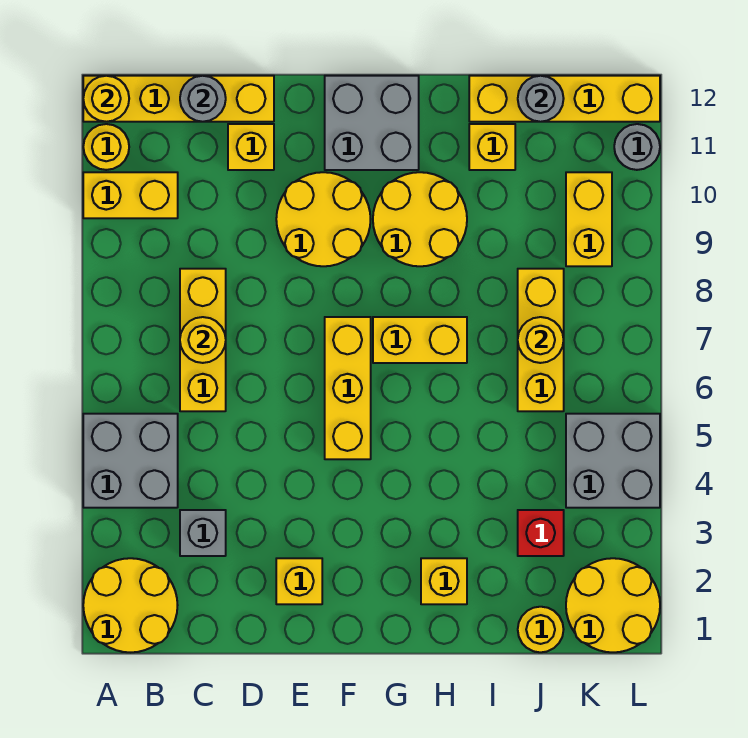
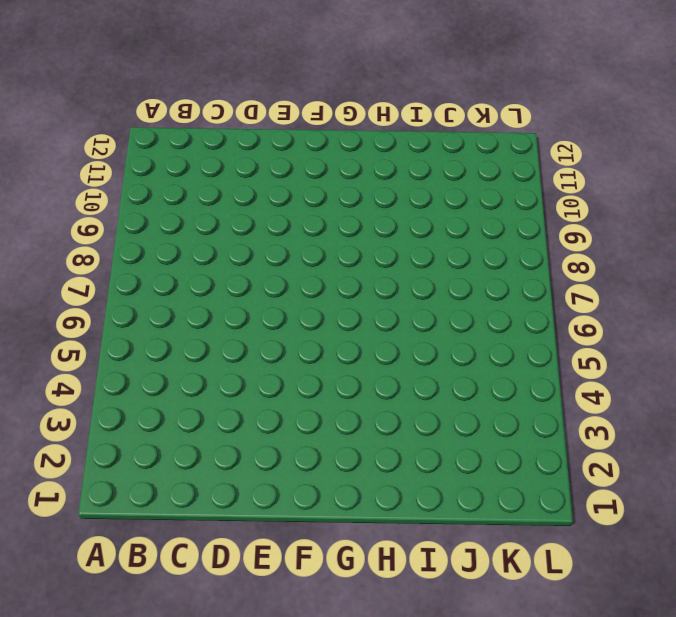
none -> yellow 2x2 round brick [83,558,178,652]
none -> grey 2x2 brick [83,414,178,508]
none -> yellow 1x2 brick [83,172,178,218]

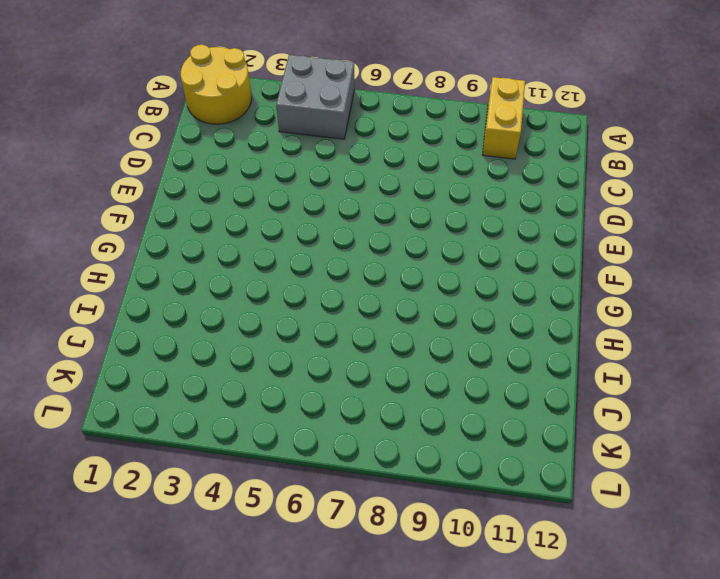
none -> yellow 1x1 round brick [83,124,129,170]
none -> yellow 1x4 brick [83,76,274,122]
none -> grey 1x1 brick [180,510,226,556]

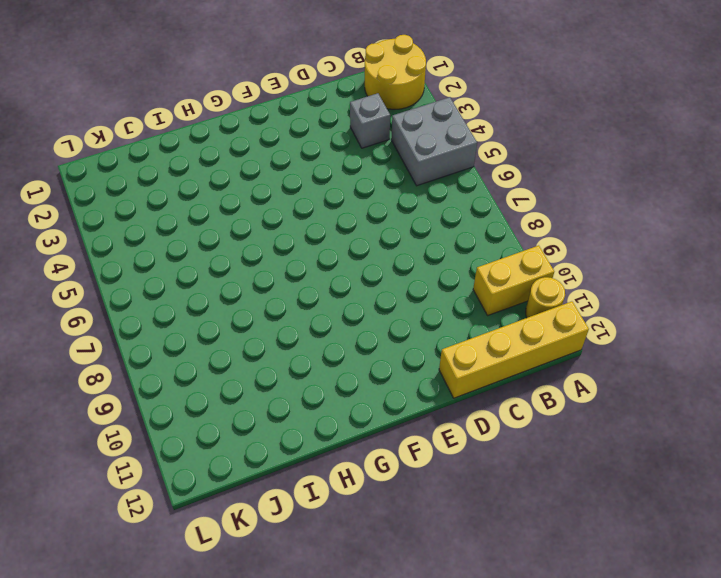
none -> yellow 1x3 brick [180,269,226,411]
none -> yellow 1x1 brick [228,124,274,170]
none -> yellow 1x1 brick [276,558,322,604]

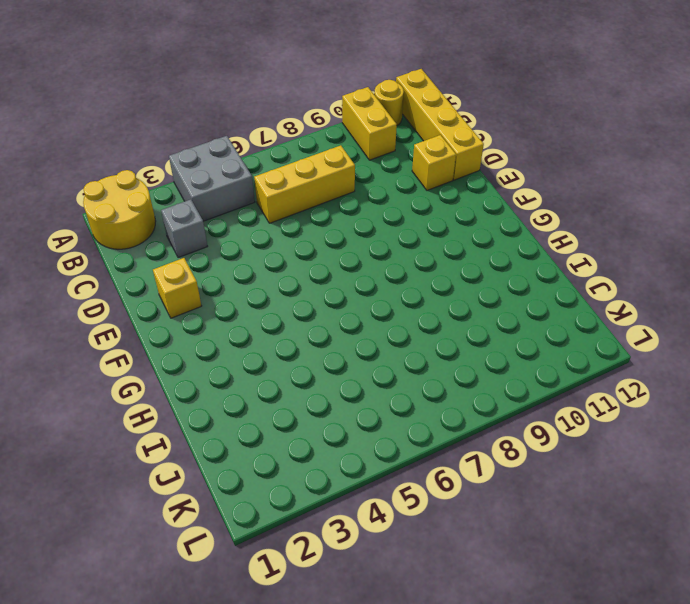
none -> yellow 2x2 round brick [276,172,371,266]
none -> yellow 1x3 brick [325,317,371,459]
none -> grey 2x2 brick [325,76,419,170]

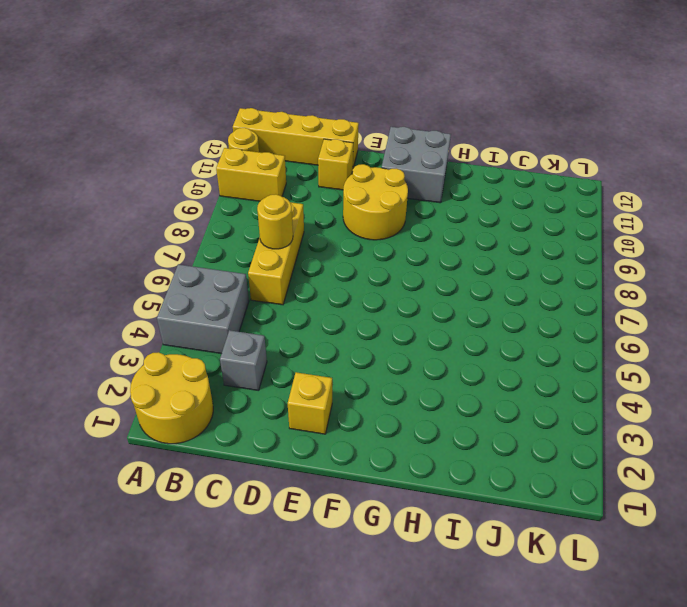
none -> yellow 1x3 brick [325,317,371,459]
none -> yellow 1x2 brick [373,317,467,363]
none -> yellow 2x2 round brick [373,172,467,266]

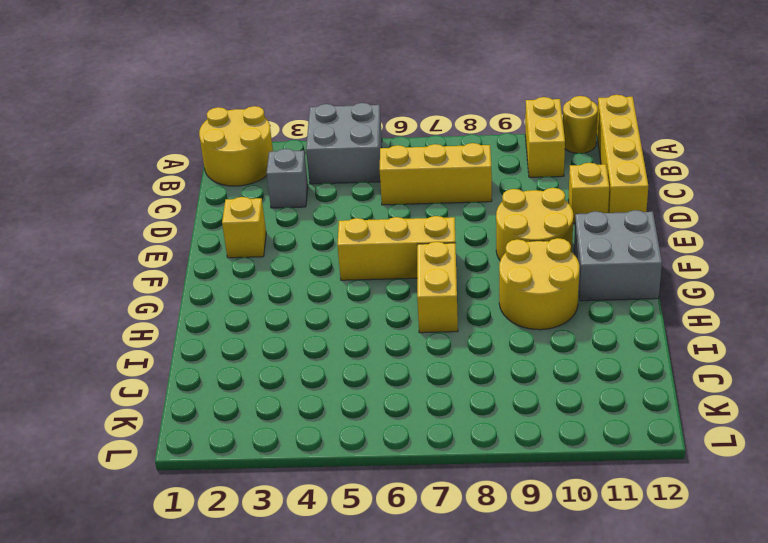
none -> yellow 1x1 brick [421,558,467,604]
none -> yellow 1x1 brick [469,124,515,170]
none -> yellow 1x4 brick [469,76,660,122]

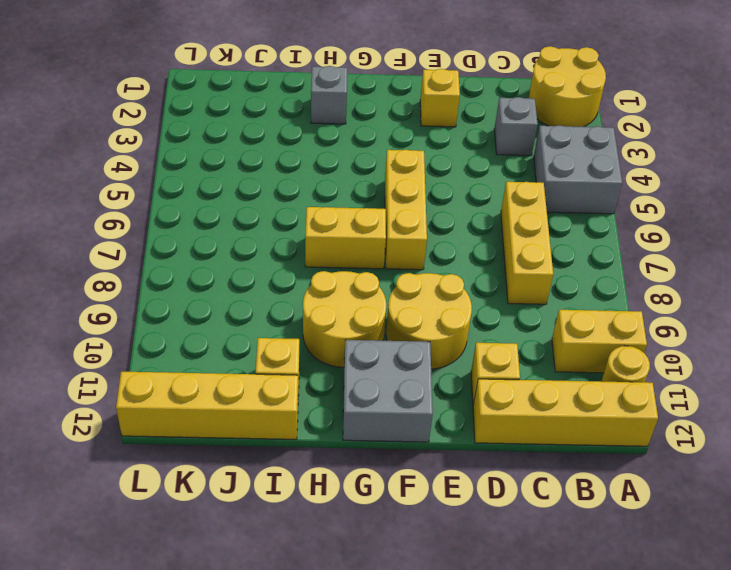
grey 1x1 brick [311,66,347,124] -> yellow 1x1 brick [421,558,467,604]
none -> yellow 1x1 round brick [518,607,564,652]
none -> red 1x1 brick [518,510,564,556]
none -> yellow 1x3 brick [518,269,564,411]

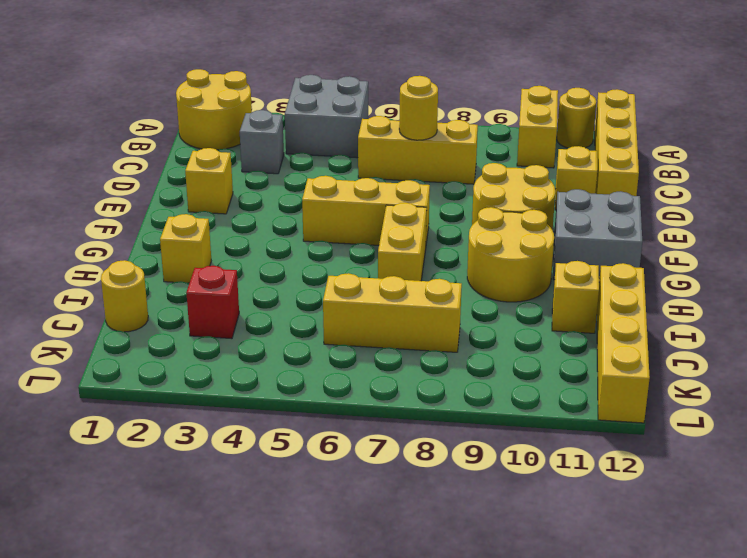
none -> yellow 2x2 round brick [566,558,660,652]
none -> grey 2x2 brick [566,414,660,508]
none -> yellow 1x2 brick [566,172,612,266]

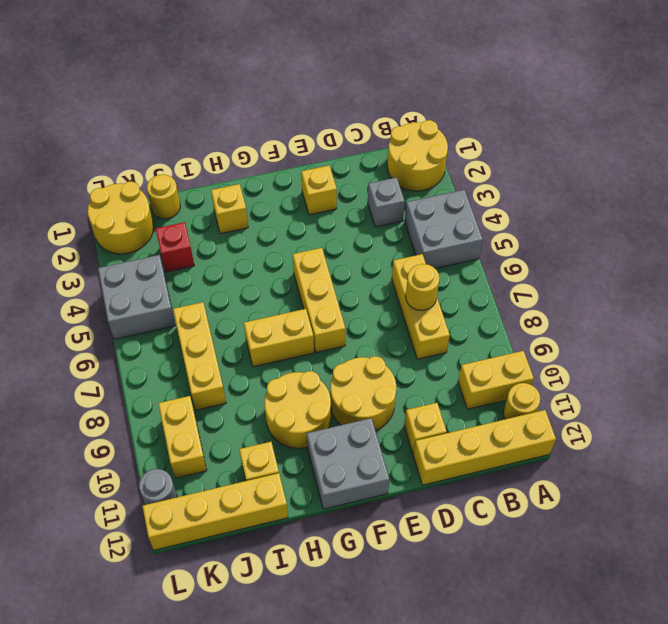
none -> yellow 1x1 round brick [83,76,129,122]
none -> grey 1x1 round brick [180,76,226,122]
none -> yellow 1x1 round brick [518,317,564,363]

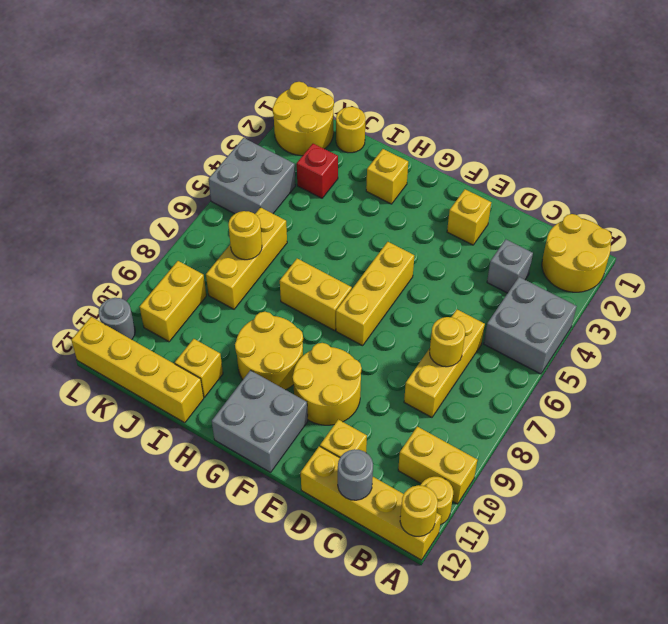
none -> grey 1x1 round brick [518,76,564,122]

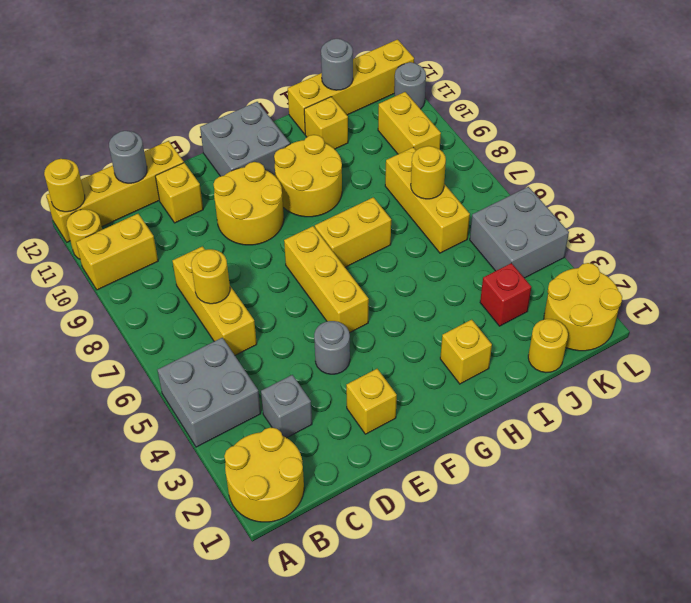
grey 1x1 round brick [314,321,350,374] -> none

